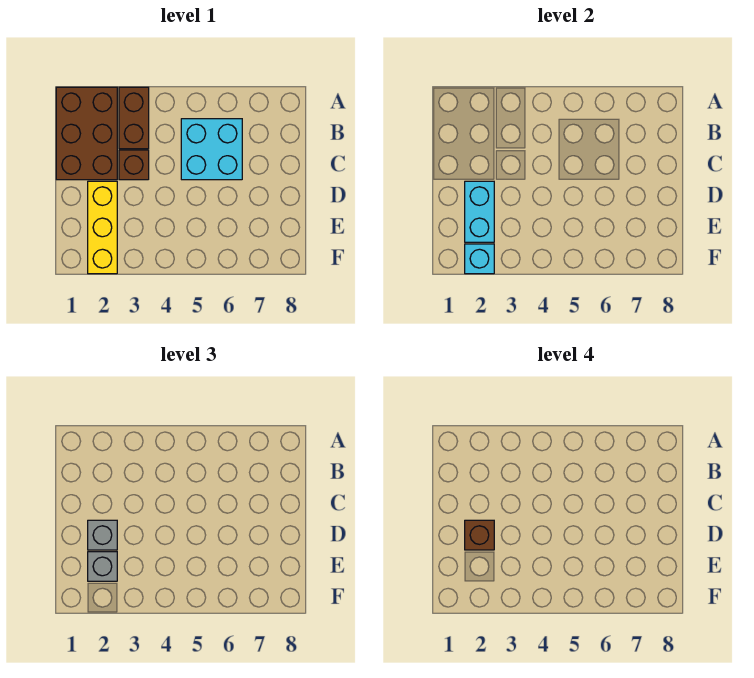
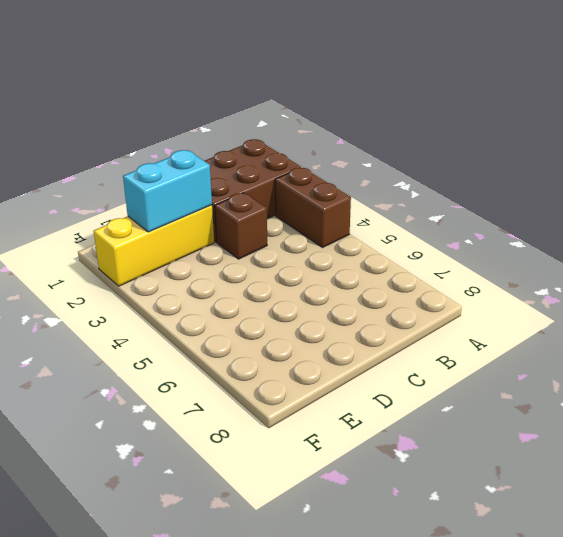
brown 1x2 brick [275,167,351,247] -> brown 1x2 brick turned to [119,87,149,149]
none -> cyan 2x2 brick [181,119,242,180]
none -> cyan 1x1 brick [465,244,494,274]

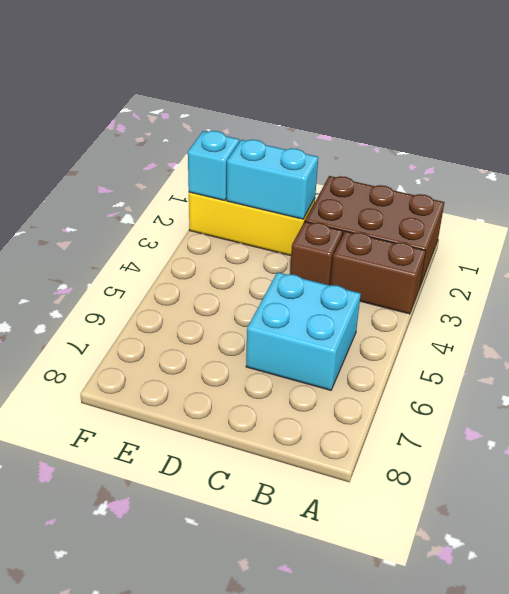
none -> grey 1x1 brick [88,520,117,550]
none -> grey 1x1 brick [88,552,117,581]

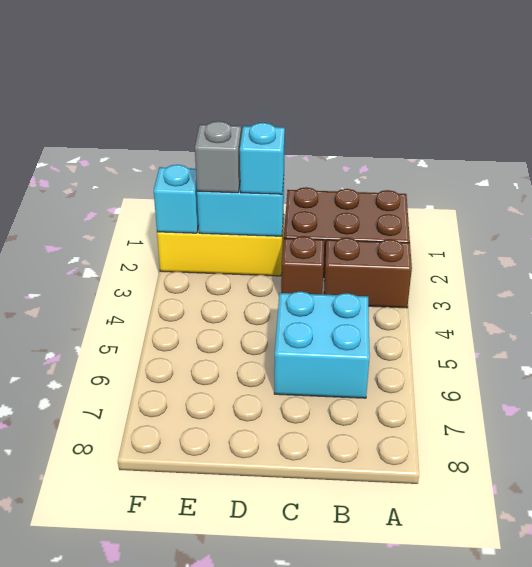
cyan 1x1 brick [240,123,285,194] -> grey 1x1 brick [88,520,117,550]
none -> brown 1x1 brick [465,520,494,550]

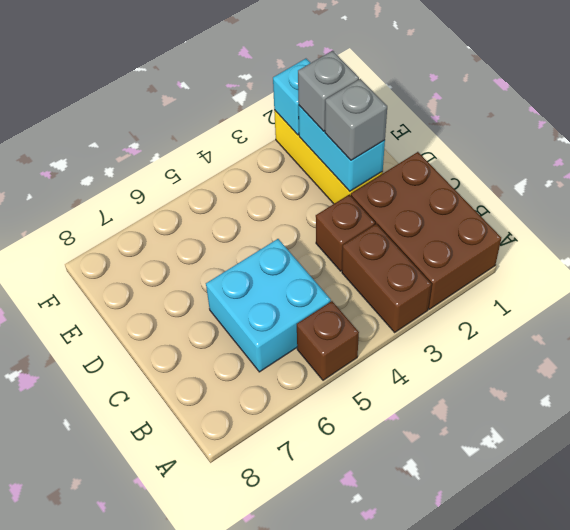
brown 1x1 brick [297,301,359,380] -> brown 1x1 brick moved to [465,520,494,550]

